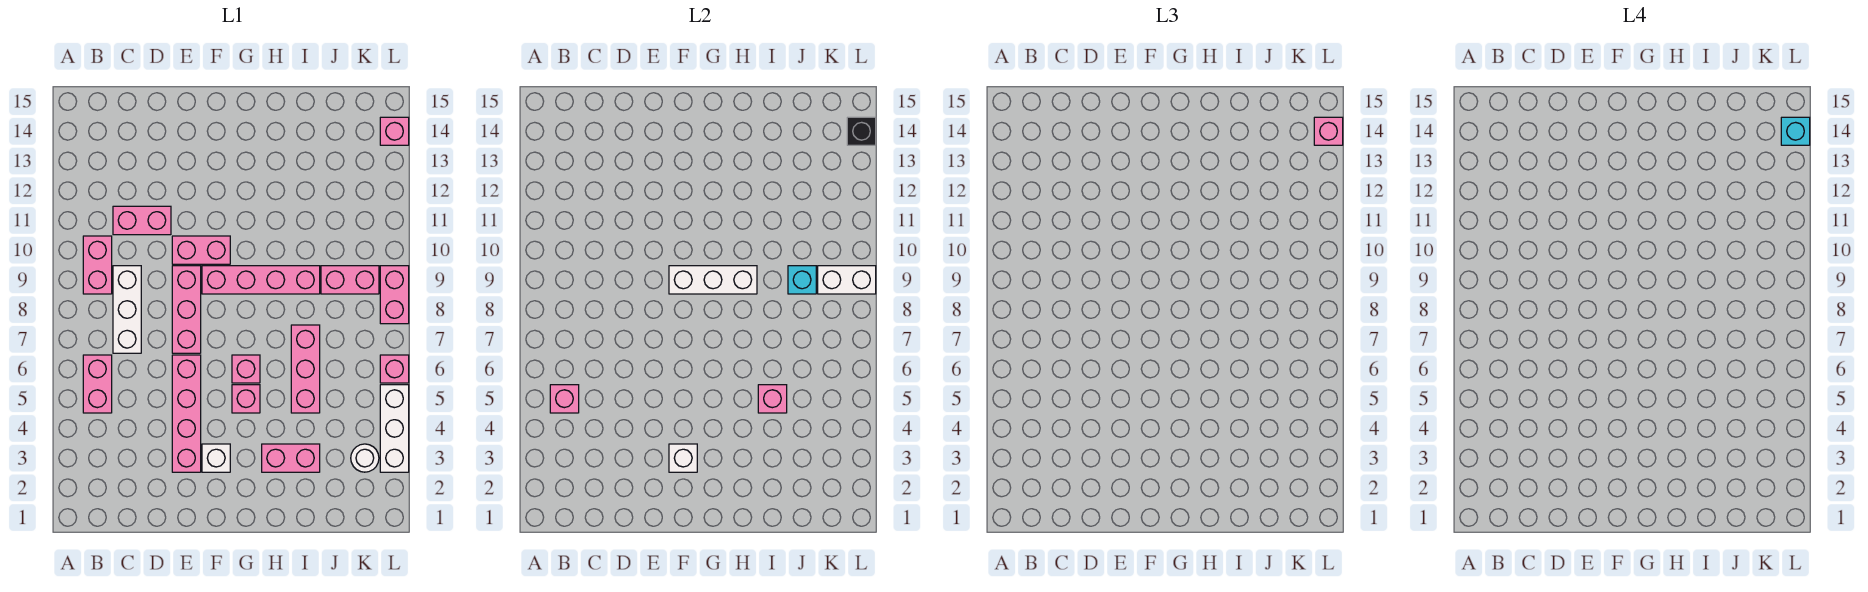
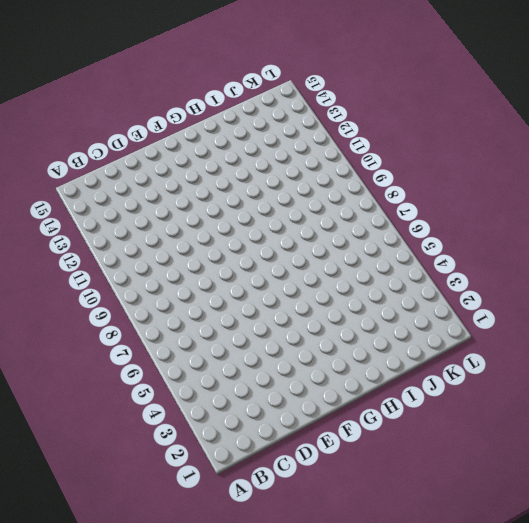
none -> pink 1x2 brick [83,355,112,413]
none -> pink 1x2 brick [83,236,112,294]
none -> white 1x3 brick [113,266,141,353]

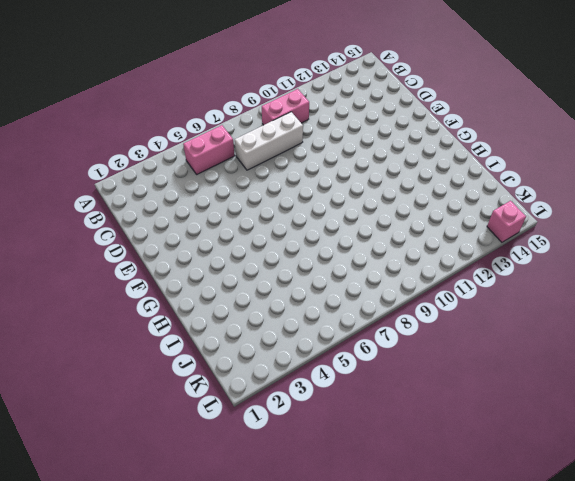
none -> pink 1x2 brick [113,206,171,235]
none -> pink 1x4 brick [172,355,201,472]
none -> pink 1x3 brick [172,266,201,353]

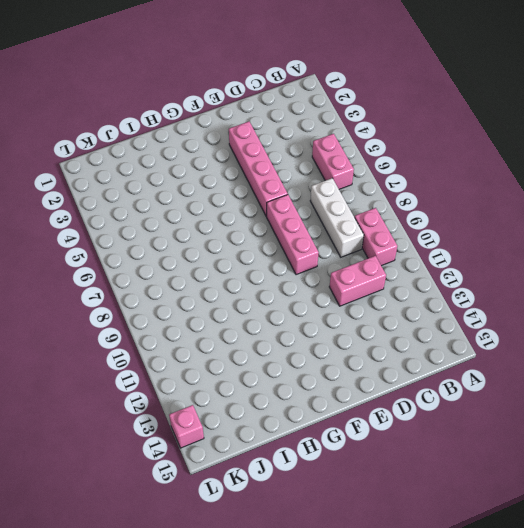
none -> pink 1x2 brick [172,236,230,264]
none -> white 1x1 brick [202,444,230,472]
none -> pink 1x4 brick [202,266,320,294]

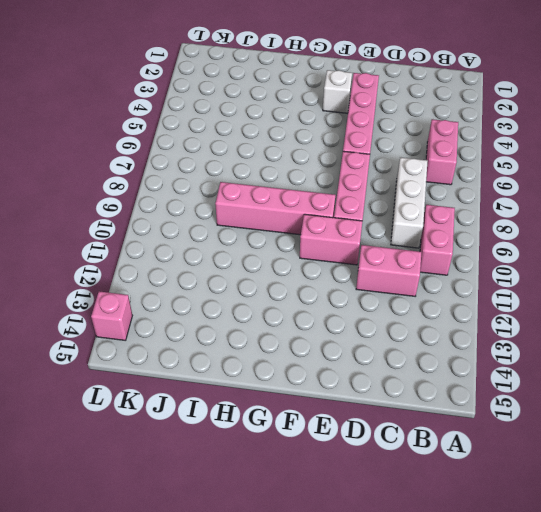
none -> pink 1x1 brick [232,385,260,413]
none -> pink 1x1 brick [232,355,260,383]
none -> pink 1x2 brick [262,444,320,472]

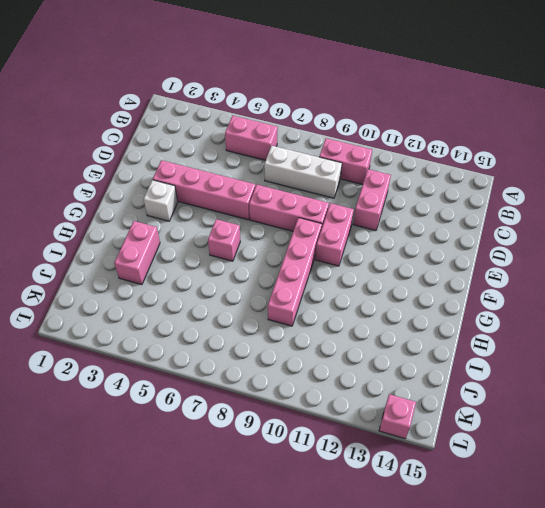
none -> pink 1x1 brick [232,385,260,413]
none -> pink 1x3 brick [291,325,320,413]
none -> pink 1x2 brick [321,266,379,294]

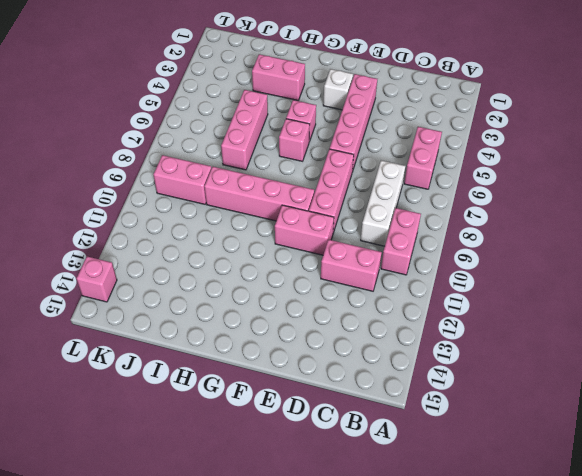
none -> white 1x1 round brick [351,444,379,472]
none -> white 1x3 brick [380,385,409,472]
none -> pink 1x1 brick [380,355,409,383]

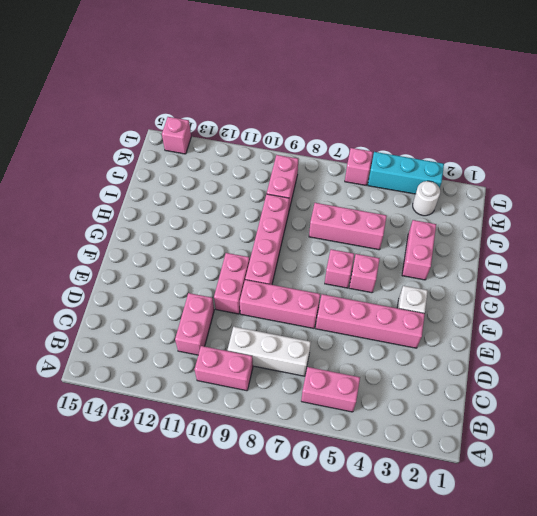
cyan 1x3 brick [368,152,444,194] -> white 1x3 brick [380,385,409,472]
none -> pink 1x2 brick [380,266,409,324]
none -> pink 1x1 brick [550,385,579,413]
none -> white 1x1 brick [669,444,697,472]

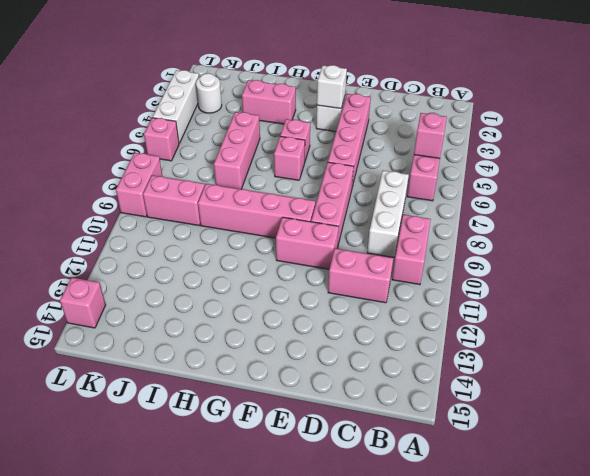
none -> white 1x3 brick [669,266,757,294]
none -> pink 1x1 brick [758,385,787,413]
none -> cyan 1x1 brick [788,266,816,294]

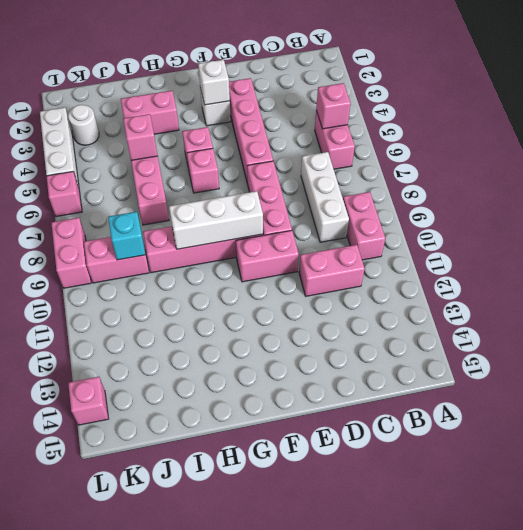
none -> white 1x2 brick [818,266,876,294]
none -> black 1x1 brick [847,117,876,145]
none -> pink 1x1 brick [1314,117,1343,145]

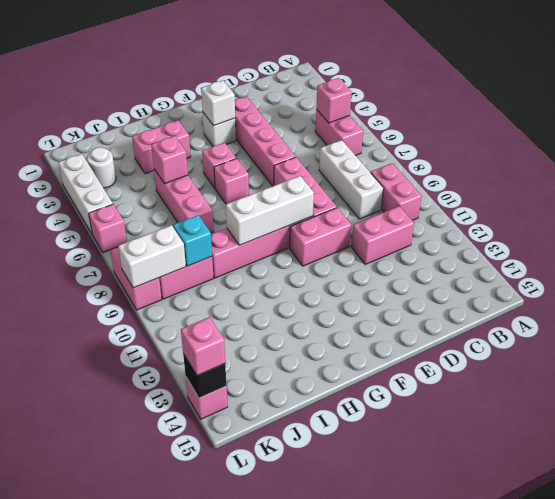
none -> cyan 1x1 brick [1781,117,1810,145]

